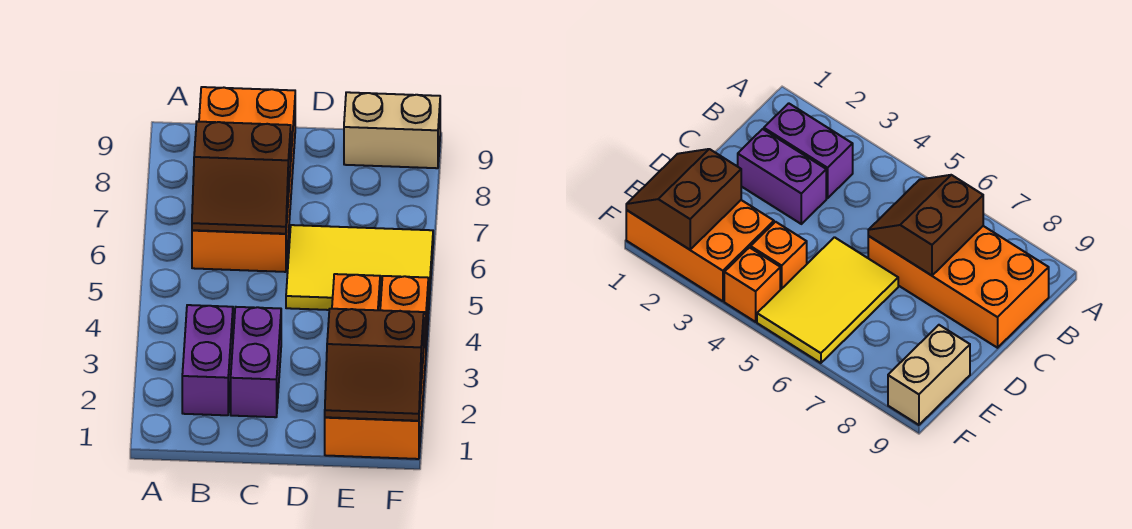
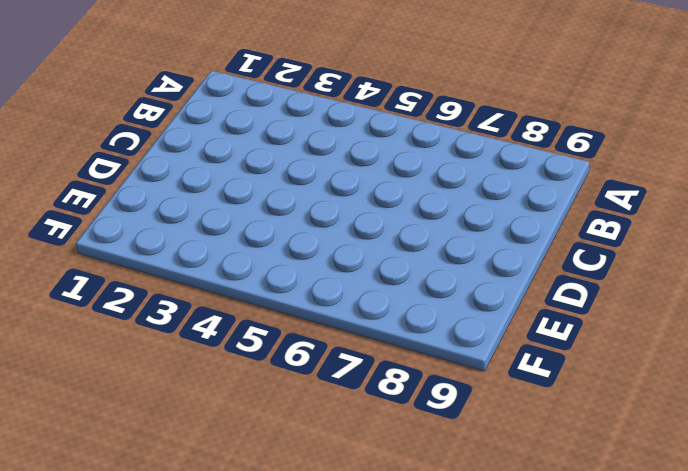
none -> purple 1x2 brick [182,305,233,415]
none -> orange 2x4 brick [192,87,295,272]

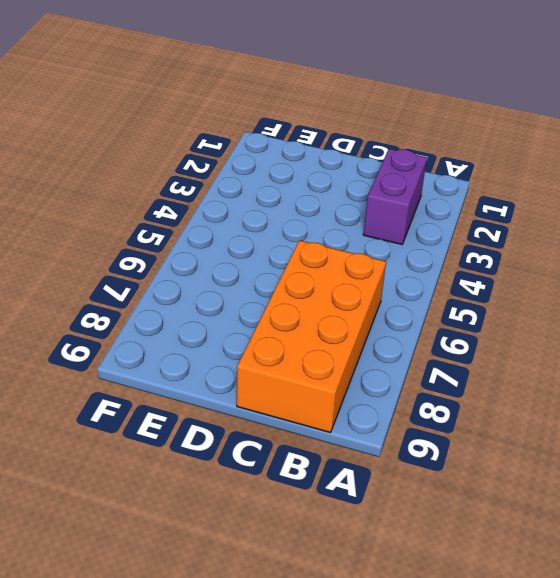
none -> purple 1x2 brick [231,307,281,417]
none -> yellow 2x3 tile [286,225,433,313]

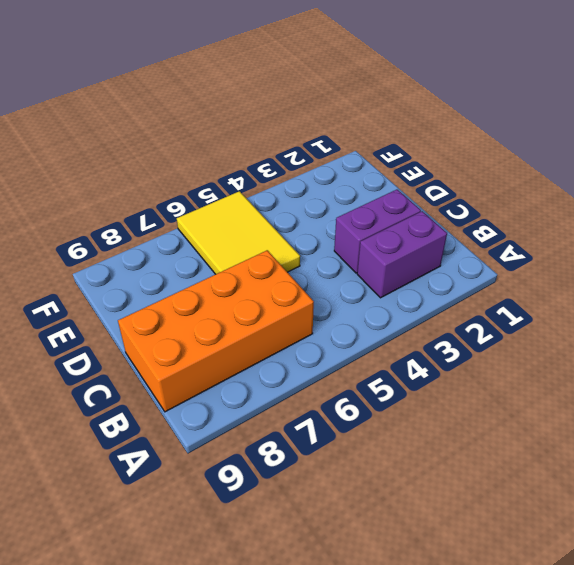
none -> orange 2x3 brick [325,314,426,459]
none -> orange 1x1 brick [332,274,380,310]

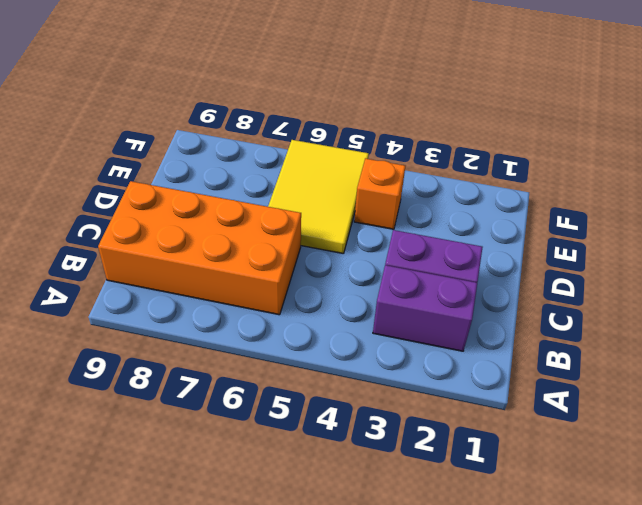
none -> orange 2x3 brick [325,314,426,459]
none -> tan 1x2 brick [344,92,440,168]

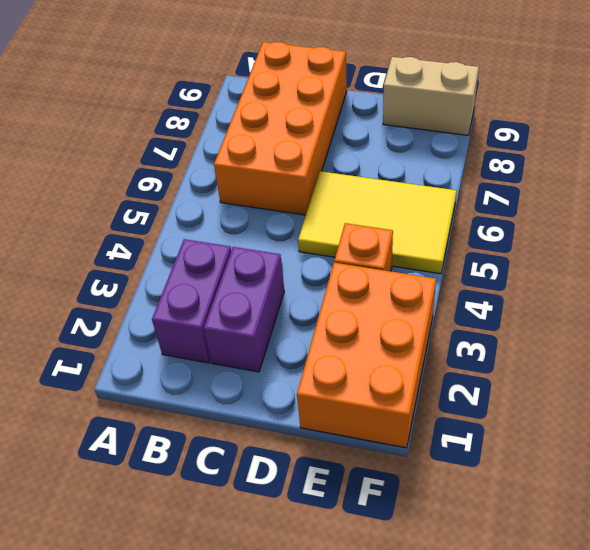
none -> orange 1x1 brick [380,276,428,345]
none -> brown 2x2 slope [192,122,291,234]

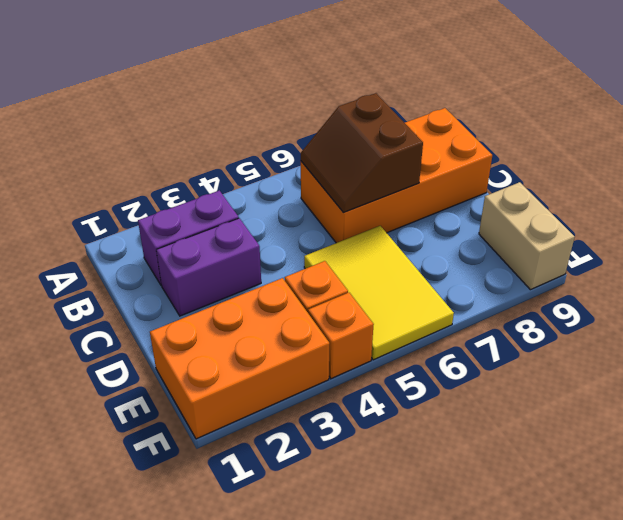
none -> brown 2x2 slope [325,309,424,421]

